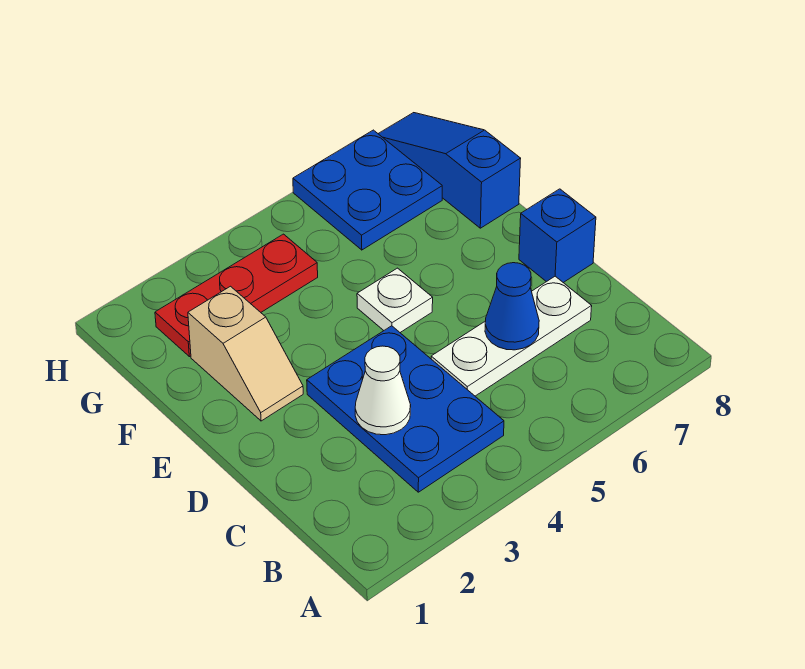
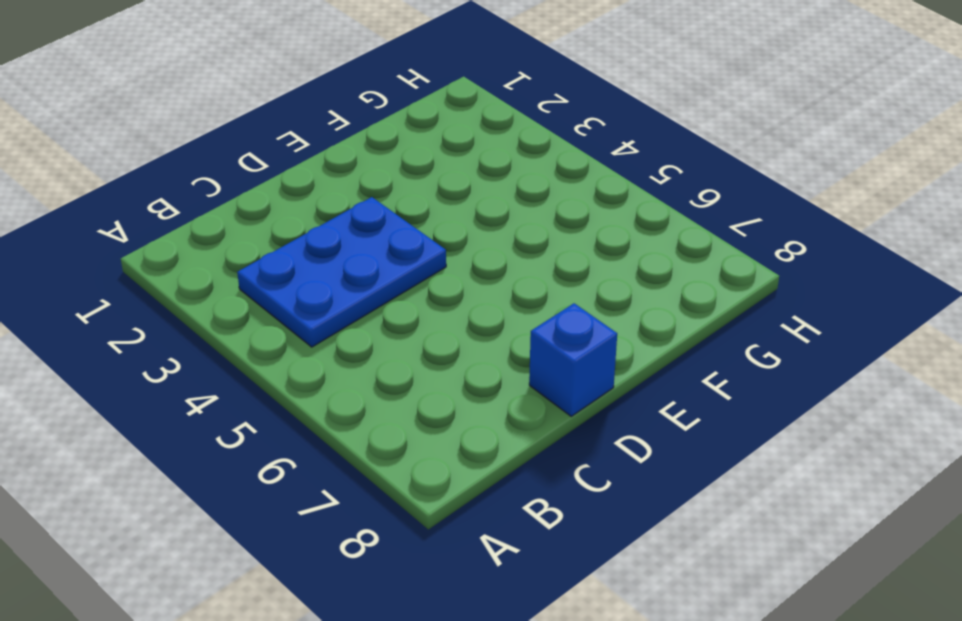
none -> white 1x3 plate [431,276,592,396]
none -> tan 1x2 slope [188,286,303,421]

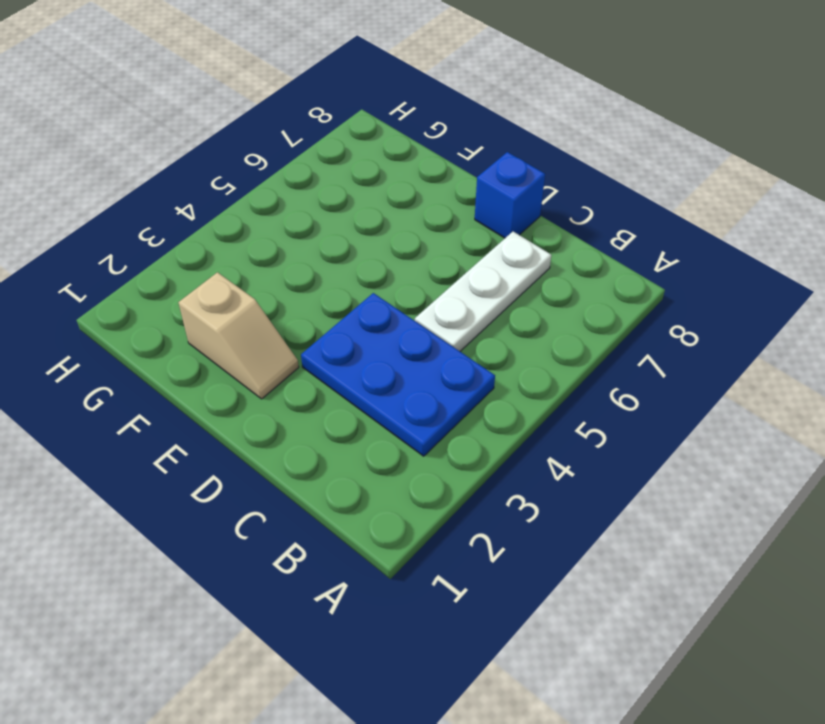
none -> white 1x1 plate [357,268,433,332]
none -> blue 1x3 slope [378,113,521,228]

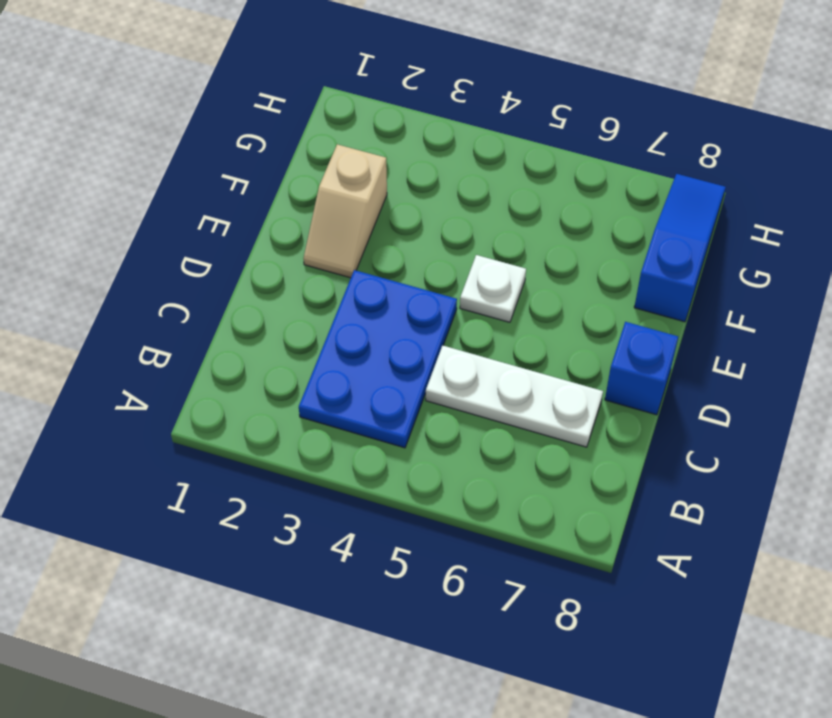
none -> red 1x3 plate [155,234,318,357]
none -> blue 2x2 plate [293,130,442,250]

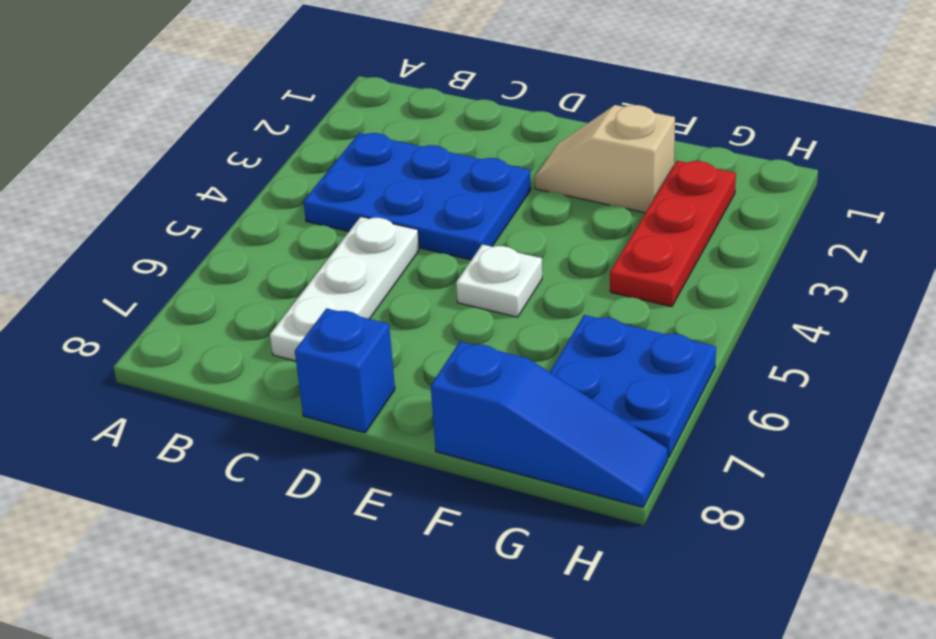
none -> white 1x1 cone [355,346,411,435]
none -> blue 1x1 cone [485,263,539,350]

